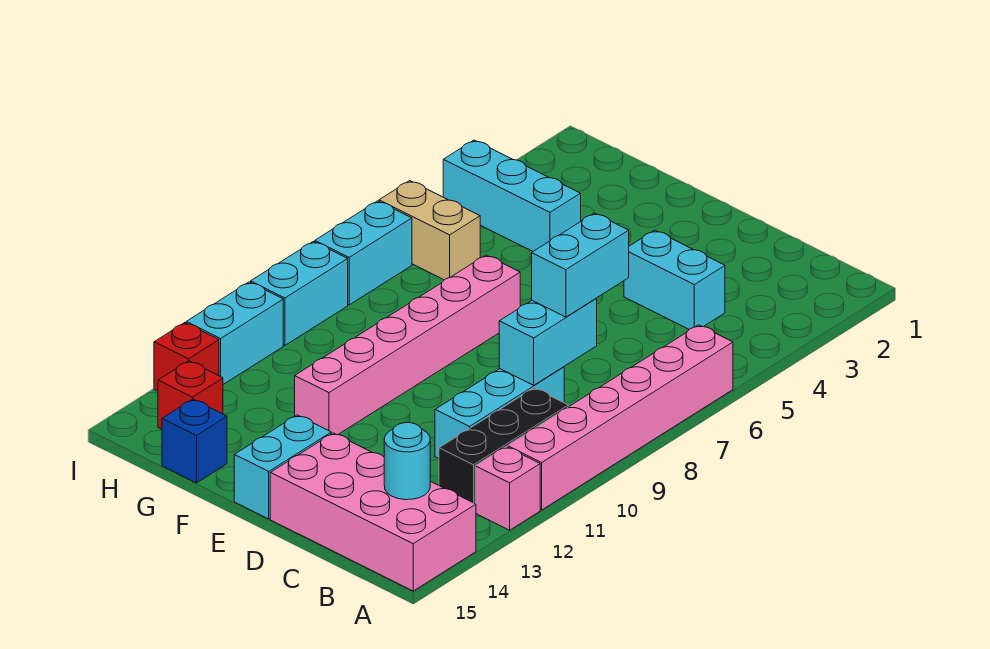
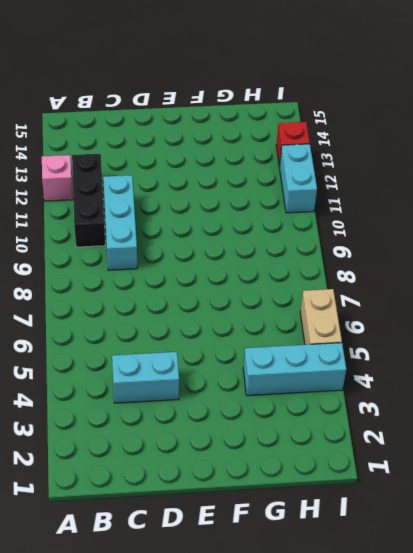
tan 1x2 brick [300,289,342,345] -> tan 1x2 brick turned to [379,181,480,280]
none -> pink 1x6 brick [507,325,733,510]
none -> pink 2x4 brick [270,433,476,591]
none -> cyan 1x2 brick [234,415,331,519]

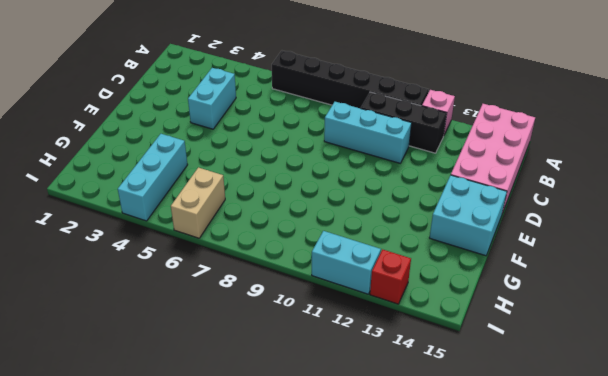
black 1x6 brick [272,51,429,108] -> pink 1x6 brick [507,325,733,510]
cyan 2x2 brick [430,175,507,256] -> cyan 1x2 brick [234,415,331,519]
none -> pink 1x6 brick [295,255,520,435]
none -> blue 1x1 brick [162,399,227,483]
none -> red 1x1 brick [158,361,223,429]

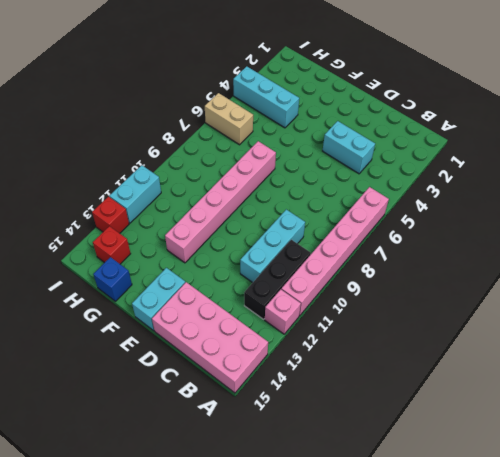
none -> cyan 1x2 brick [315,201,412,305]
none -> cyan 1x2 brick [251,241,348,345]
none -> cyan 1x1 round brick [384,423,430,500]

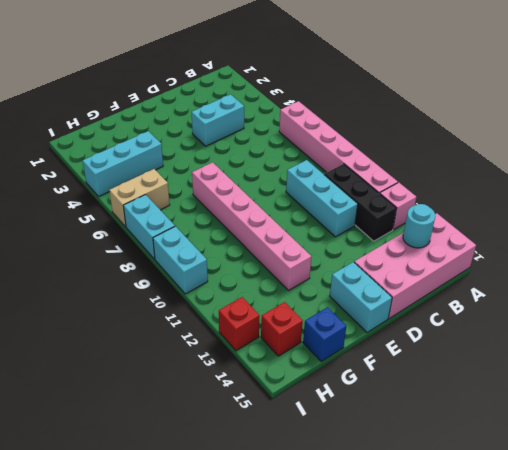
none -> cyan 1x2 brick [186,282,283,384]
none -> cyan 1x2 brick [499,299,597,385]
none -> cyan 1x2 brick [532,213,629,317]

